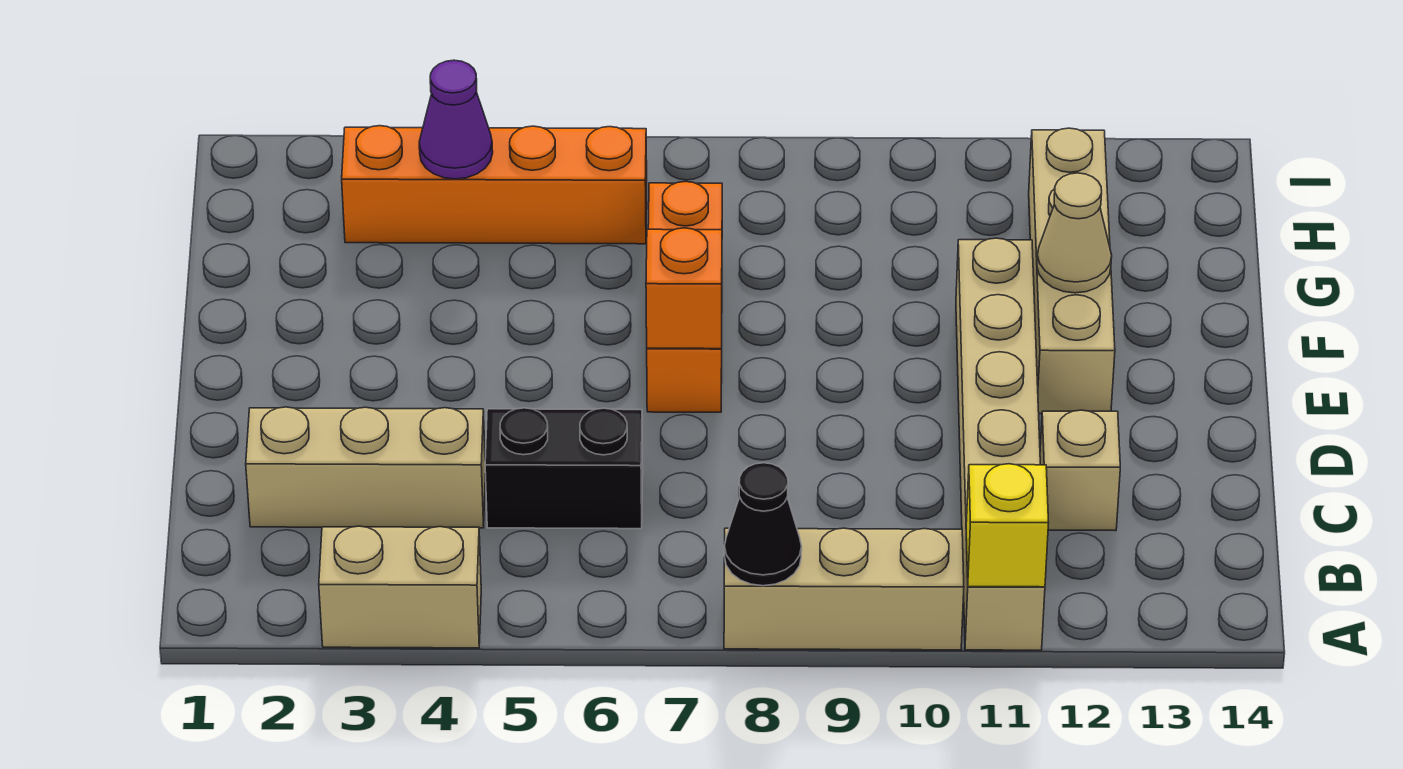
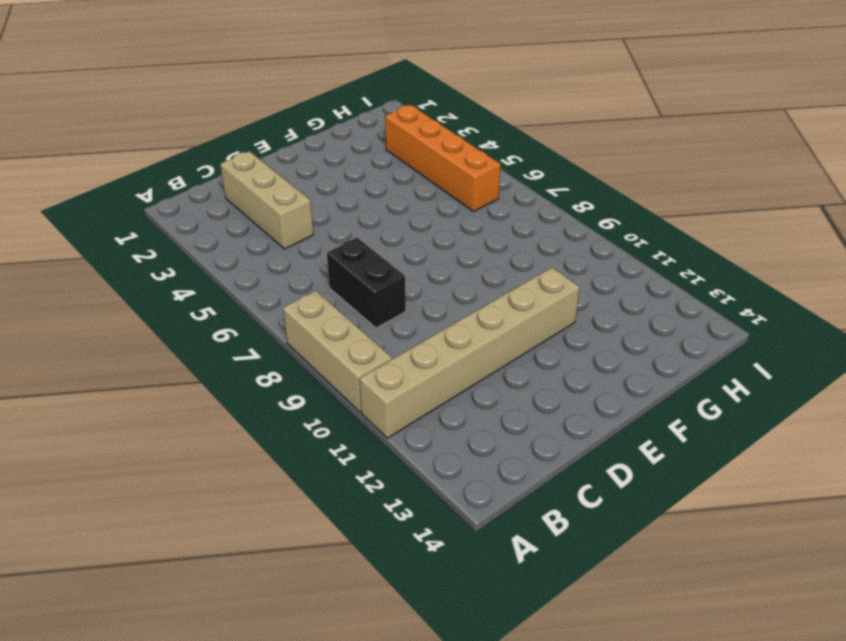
black 1x2 brick [327,238,406,328] -> black 1x2 brick moved to [485,408,643,529]
none -> tan 1x2 brick [319,526,481,648]
none -> tan 1x1 brick [1040,410,1120,531]
none -> orange 1x3 brick [647,182,722,412]

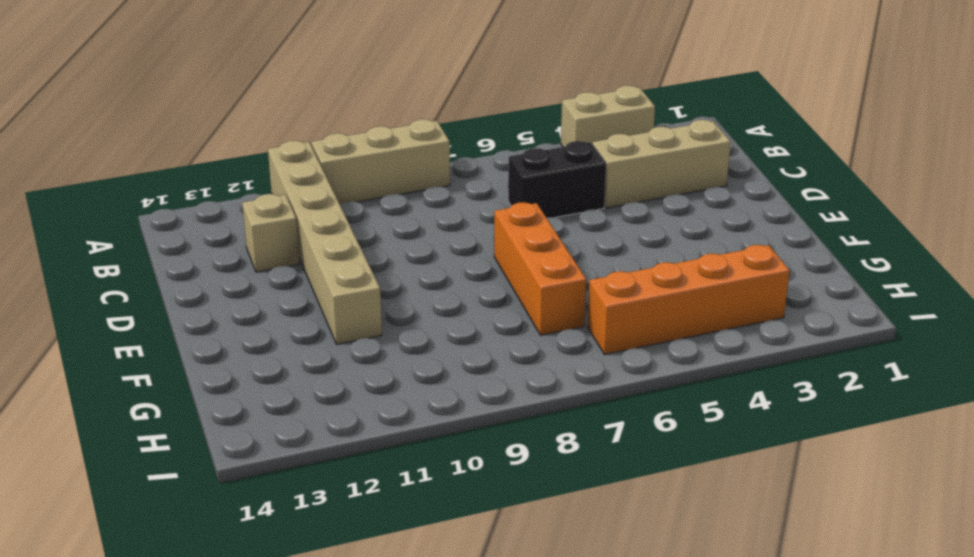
none -> tan 1x4 brick [1029,128,1115,414]
none -> black 1x1 cone [724,463,802,586]
none -> yellow 1x1 brick [966,464,1049,587]

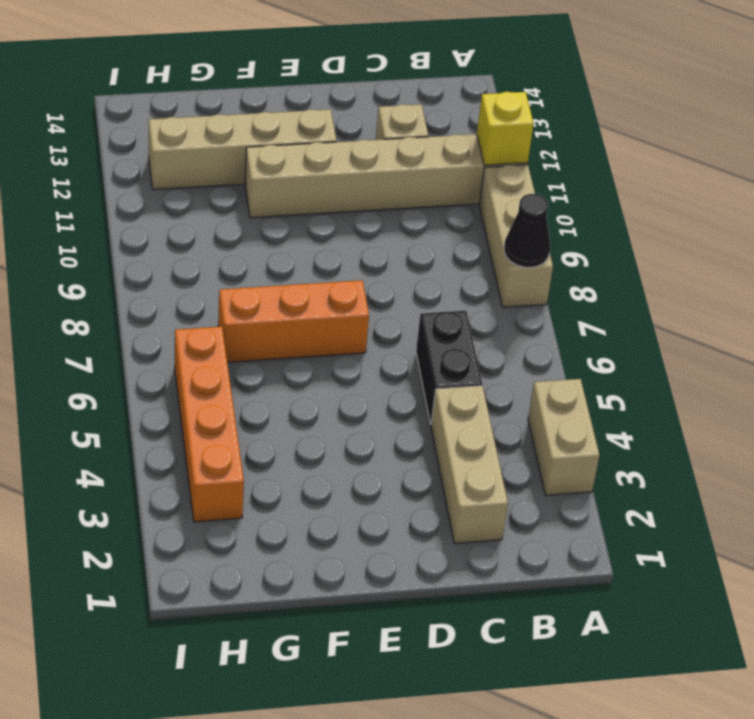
none -> orange 1x1 brick [646,228,722,349]
none -> tan 1x1 cone [1037,173,1112,293]
none -> purple 1x1 cone [419,60,493,179]

